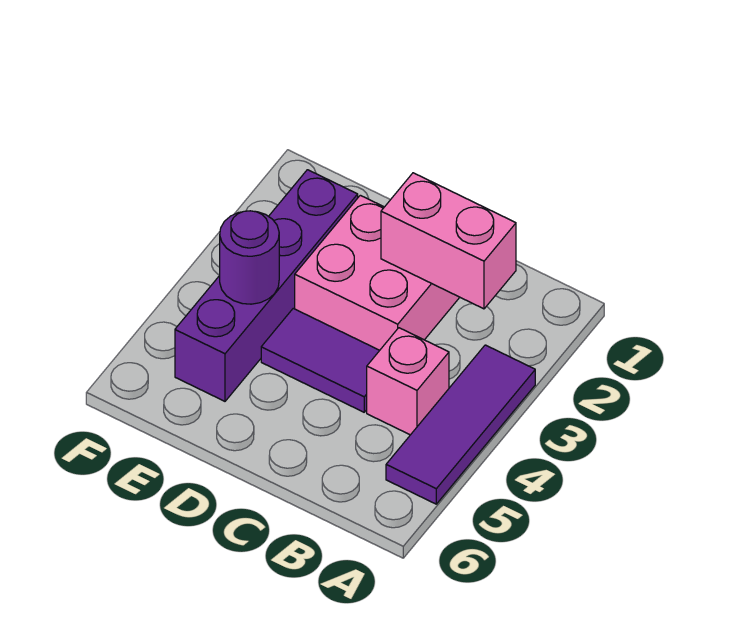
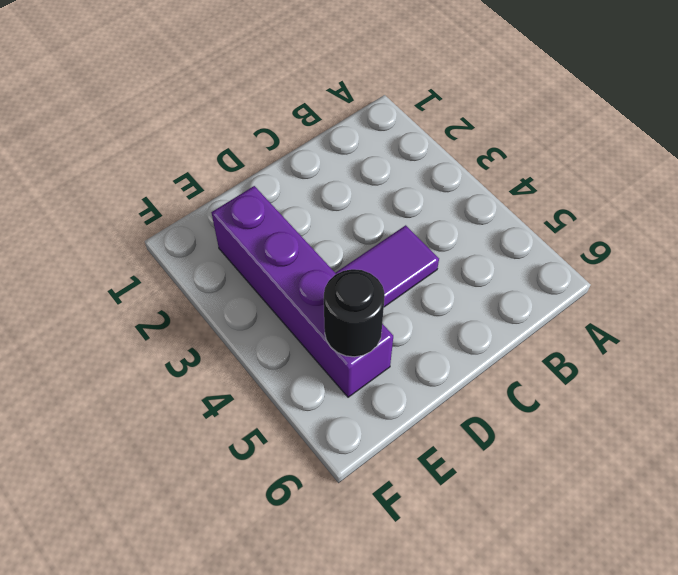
black 1x1 round brick [324,269,385,357] -> none
none -> purple 1x3 tile [386,345,535,504]
none -> pink 1x1 brick [367,328,449,435]

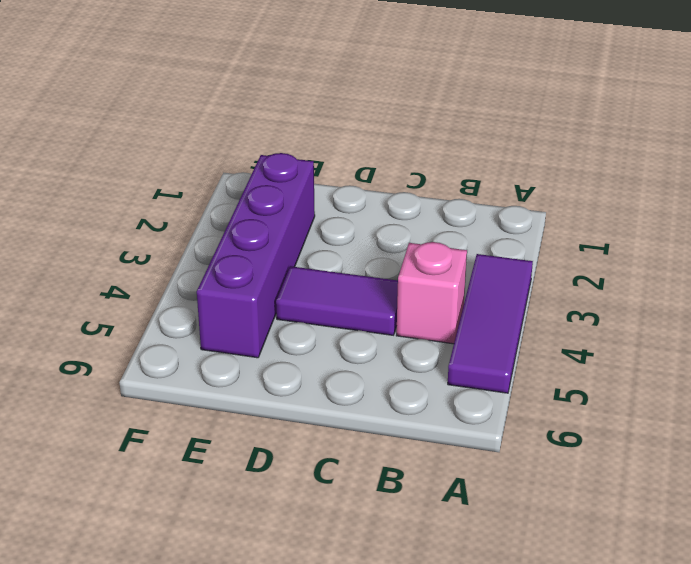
none -> pink 2x2 brick [295,195,460,350]
none -> pink 1x2 brick [381,173,516,309]

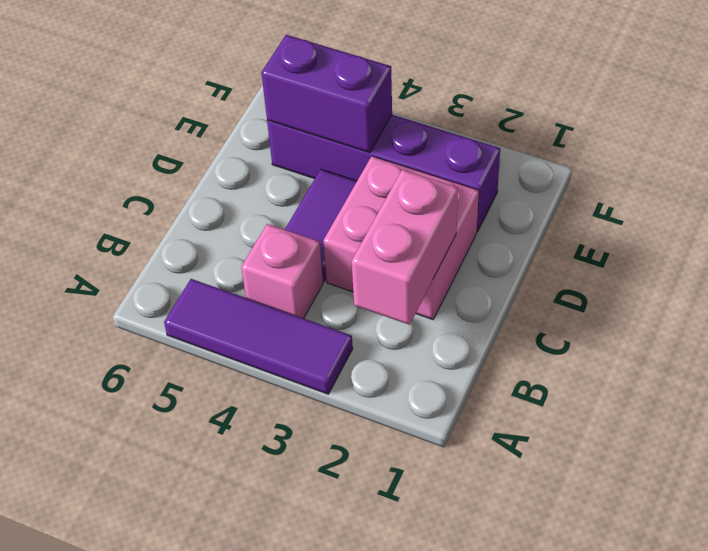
purple 1x2 brick [261,35,392,153] -> purple 1x1 round brick [220,211,279,304]

